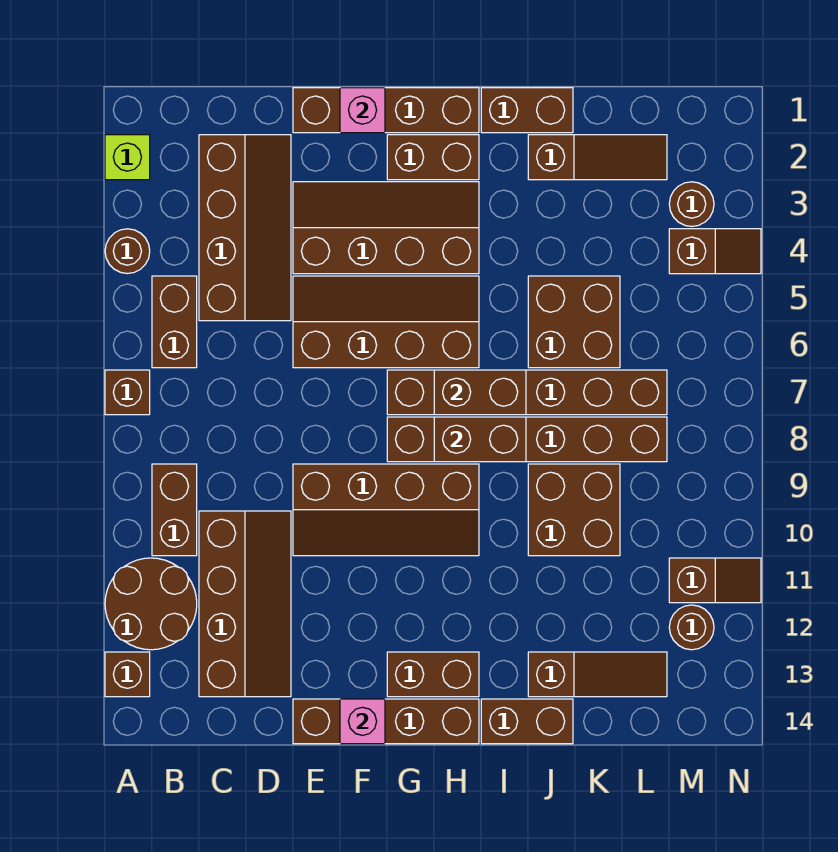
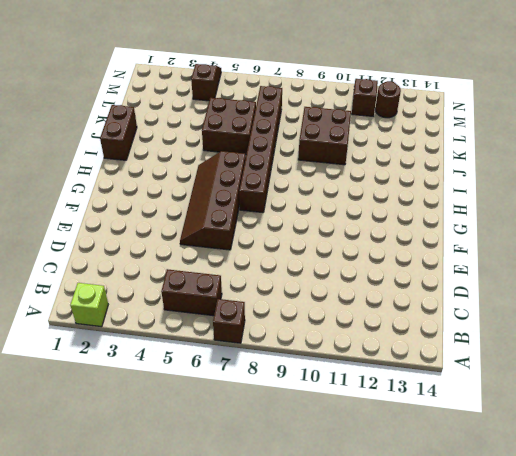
none -> brown 1x1 round brick [105,229,150,274]
none -> brown 2x2 round brick [105,558,197,650]
none -> brown 1x1 brick [105,652,150,697]
none -> brown 1x2 brick [152,464,197,556]

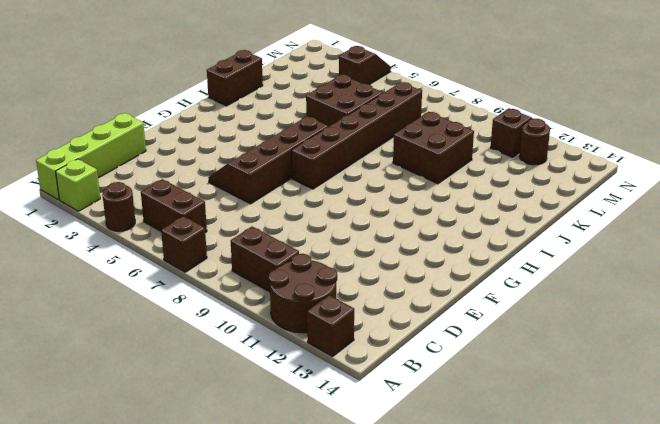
lime 1x4 brick [36,113,146,200] -> none
none -> brown 2x4 slope [199,135,291,321]
none -> brown 2x4 slope [199,511,291,697]
none -> brown 1x4 brick [293,88,479,133]
none -> brown 2x4 slope [293,182,479,274]

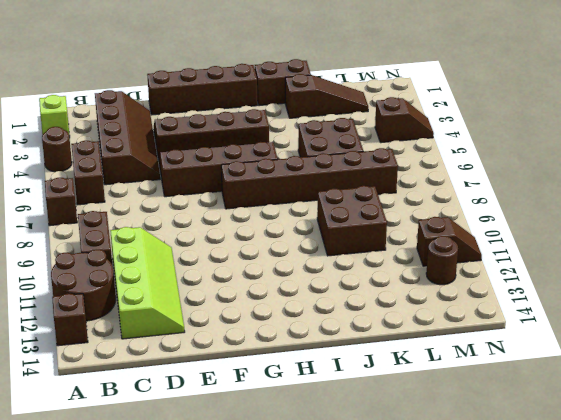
lime 2x4 slope [110,227,185,339] -> brown 2x4 slope [199,511,291,697]
none -> brown 2x4 slope [293,464,479,556]
none -> brown 1x4 brick [293,699,479,744]
none -> brown 1x2 brick [387,135,479,180]
none -> brown 1x6 brick [387,417,667,462]

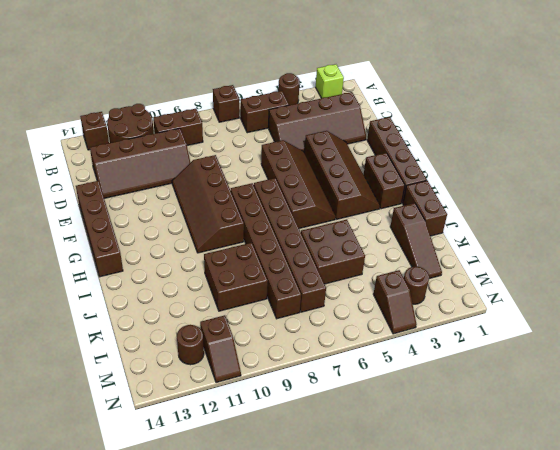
none -> brown 1x2 brick [387,652,479,697]
none -> brown 1x2 brick [481,699,573,744]
none -> brown 1x3 slope [528,652,667,697]
none -> pink 1x1 brick [340,88,385,133]

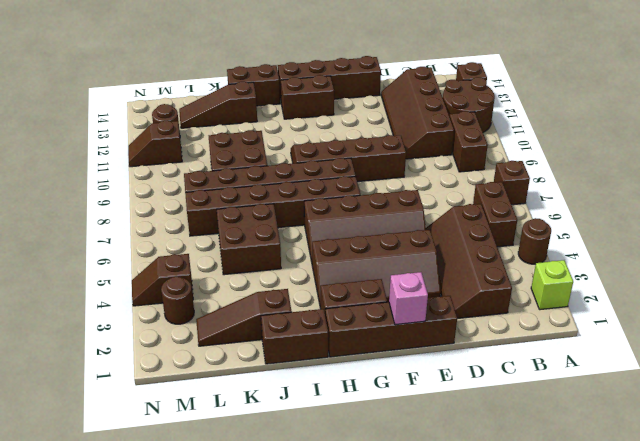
none -> pink 1x1 brick [340,699,385,744]
none -> brown 1x2 brick [434,370,526,415]
none -> brown 1x2 brick [434,417,526,462]

